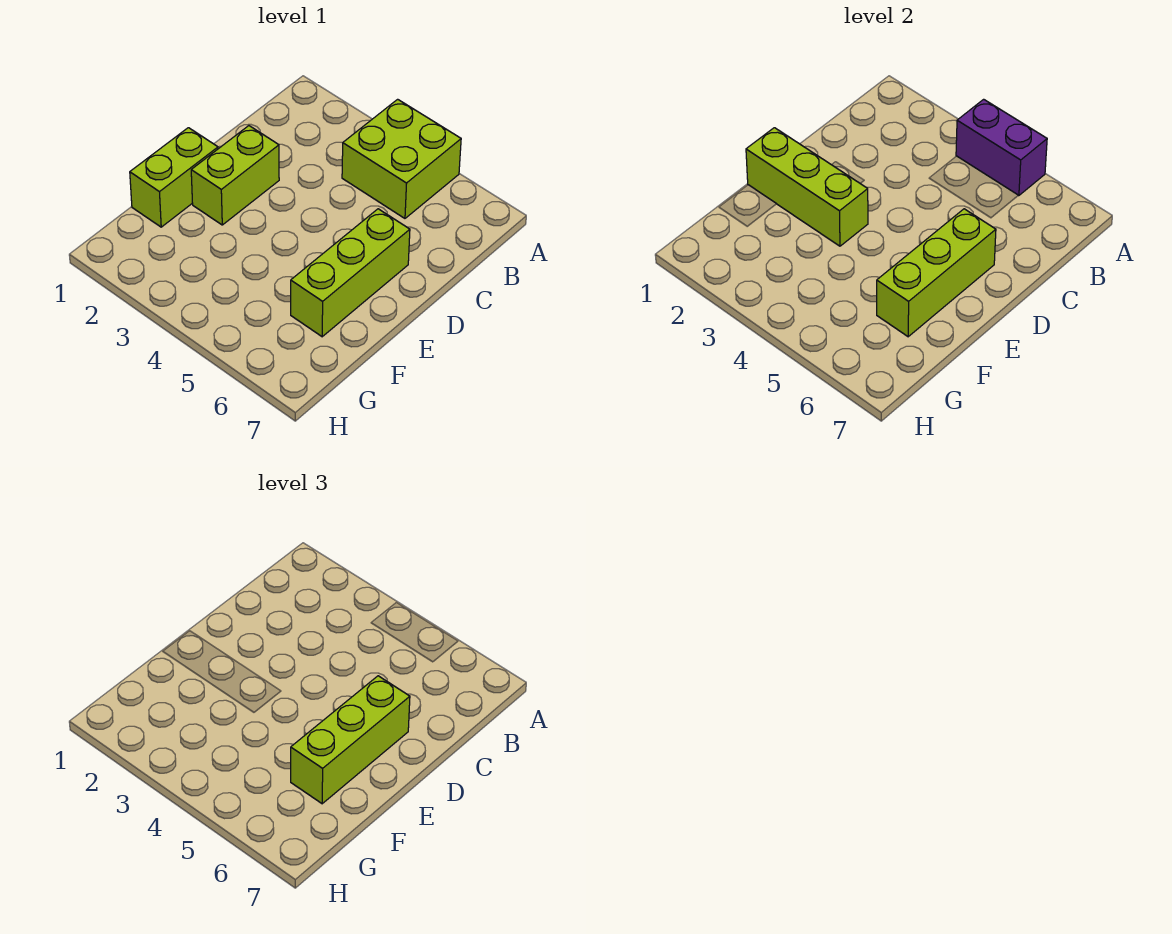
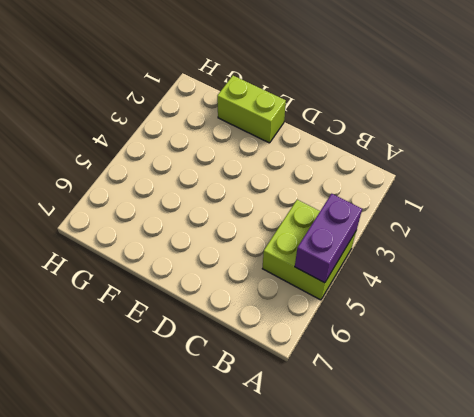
none -> lime 1x2 brick [191,126,279,225]
none -> lime 1x3 brick [291,209,410,337]

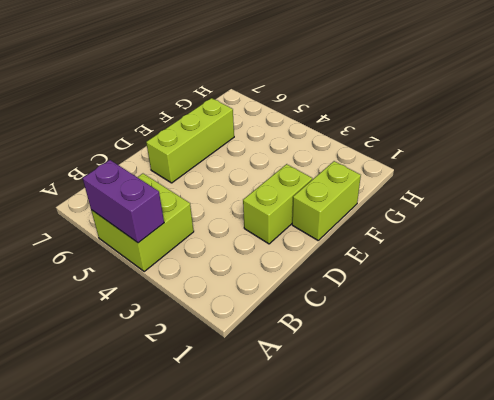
none -> lime 1x3 brick [877,209,996,337]
none -> lime 1x3 brick [746,128,868,246]

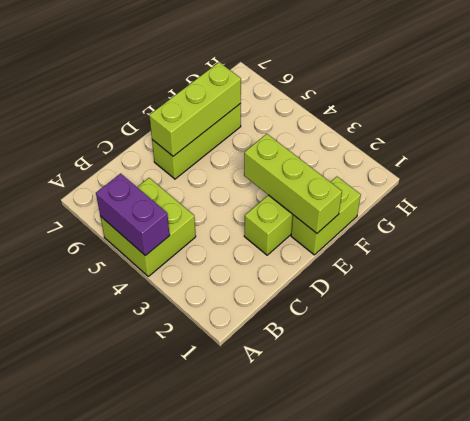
none -> lime 1x3 brick [291,676,410,804]

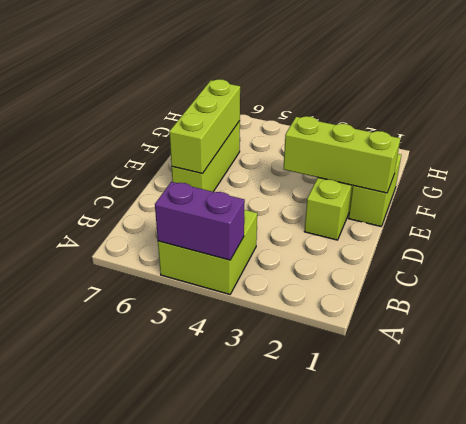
none -> lime 1x3 brick [291,676,410,804]

